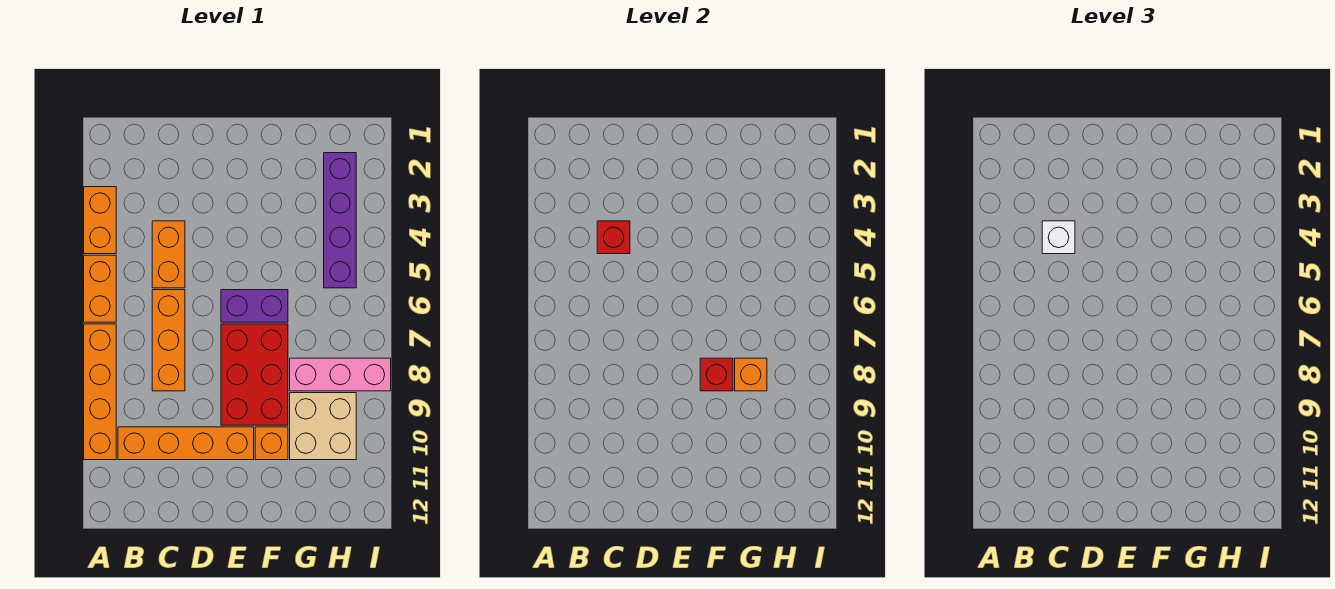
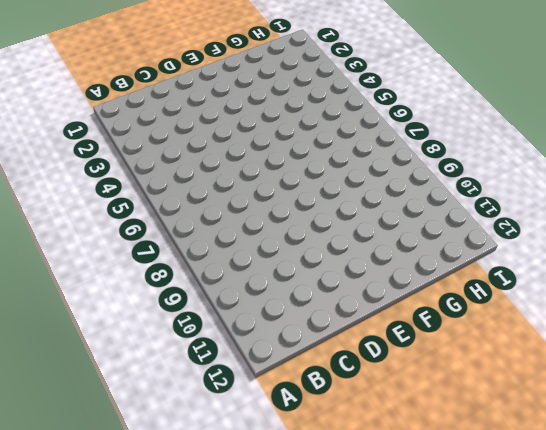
none -> orange 1x2 brick [84,187,116,254]
none -> orange 1x2 brick [84,255,116,322]
none -> orange 1x4 brick [84,324,116,460]

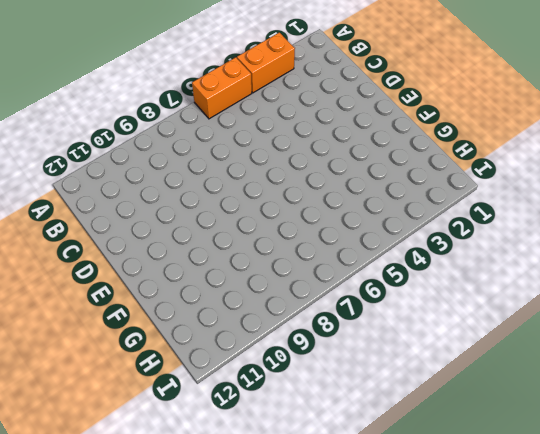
none -> orange 1x4 brick [84,324,116,460]
none -> orange 1x4 brick [118,427,254,460]
none -> orange 1x2 brick [152,221,185,288]

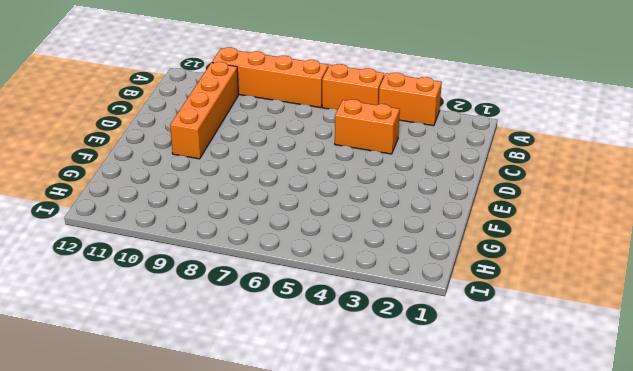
none -> orange 1x3 brick [152,290,185,391]
none -> purple 1x2 brick [221,290,288,322]
none -> red 2x3 brick [221,324,288,425]

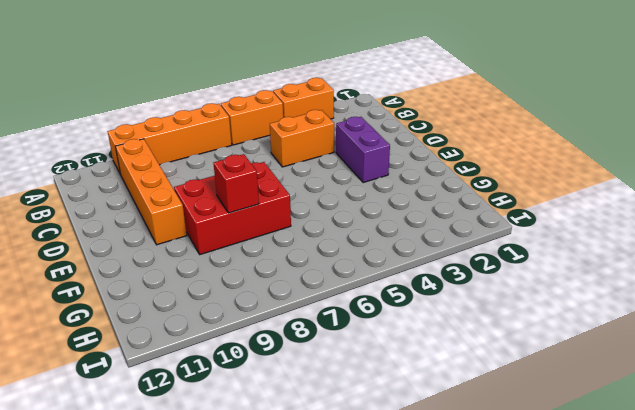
purple 1x2 brick [336,117,390,182] -> purple 1x2 brick moved to [221,290,288,322]
none -> orange 1x3 brick [152,290,185,391]
none -> orange 1x1 brick [255,427,288,460]
none -> pink 1x3 brick [290,358,391,391]

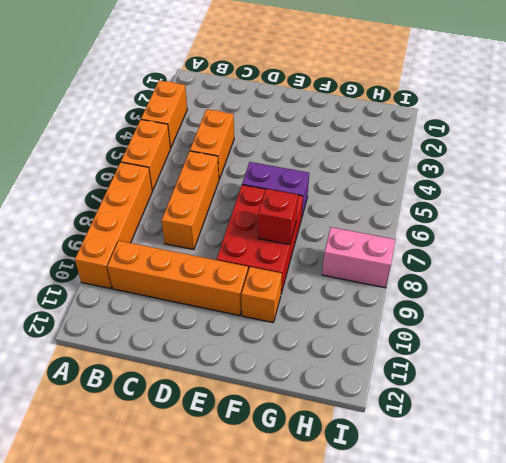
pink 1x2 brick [322,227,395,288] -> pink 1x3 brick [290,358,391,391]
none -> tan 2x2 brick [290,393,356,460]
none -> purple 1x4 brick [324,153,356,288]
none -> red 1x1 brick [597,221,630,254]

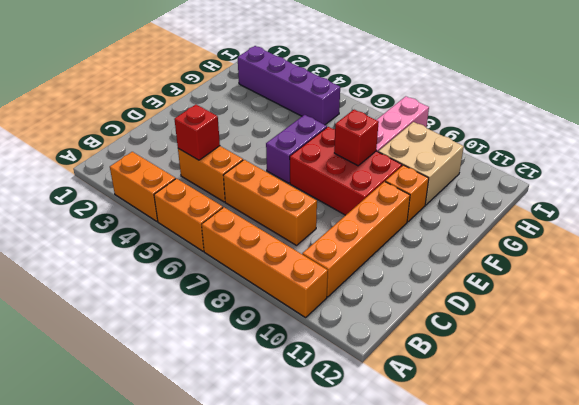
none -> orange 1x1 brick [735,358,767,391]
none -> white 1x1 brick [1042,221,1075,254]

